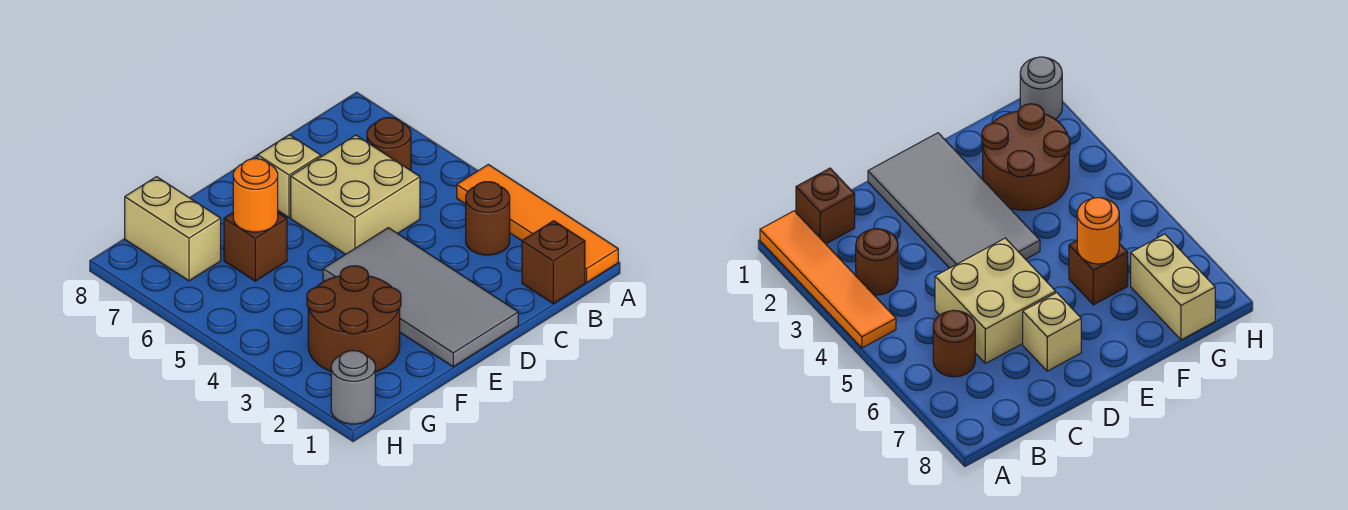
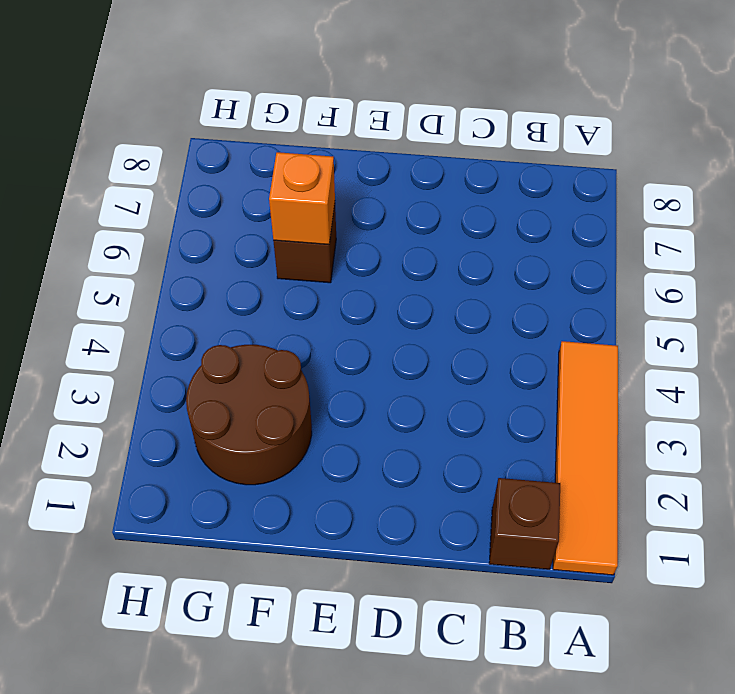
orange 1x1 brick [269,152,335,245] -> orange 1x1 round brick [233,159,278,232]
none -> brown 1x1 round brick [466,182,510,255]
none -> brown 1x1 round brick [367,118,411,170]
none -> tan 2x2 brick [291,135,420,254]

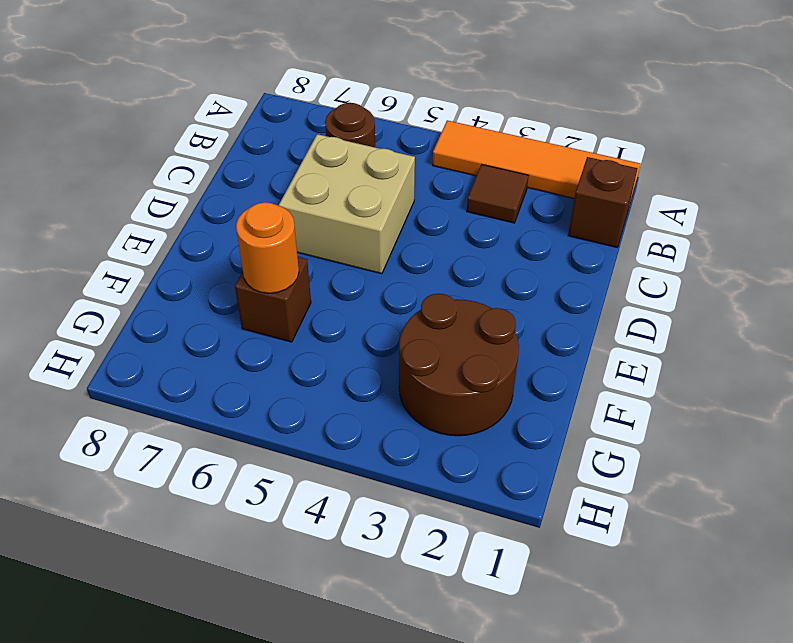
brown 1x1 tile [467,164,529,223] -> brown 1x1 round brick [466,182,510,255]
none -> grey 2x4 tile [323,228,518,367]
none -> tan 1x1 brick [258,135,321,218]
none -> tan 1x2 brick [125,177,221,281]

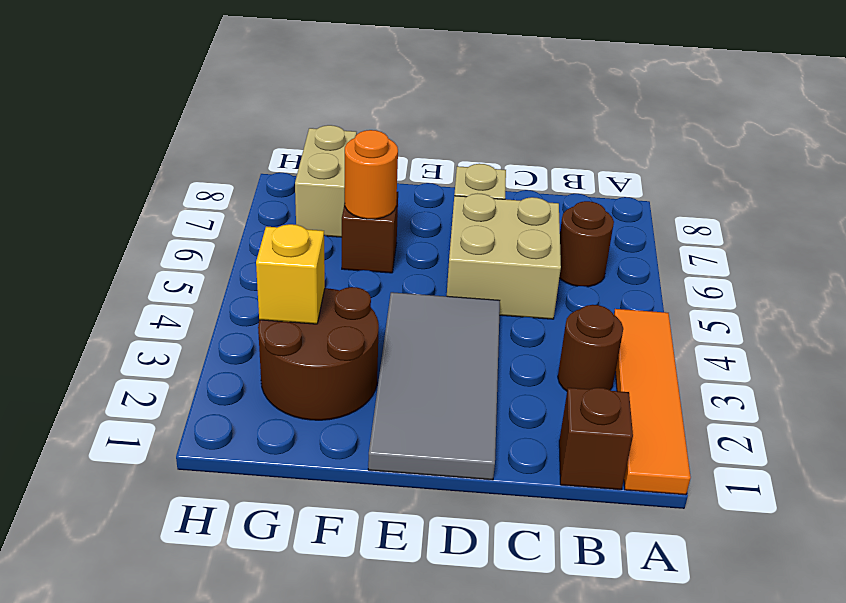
yellow 1x1 brick [256,224,325,324] -> none
none -> grey 1x1 round brick [331,351,375,424]

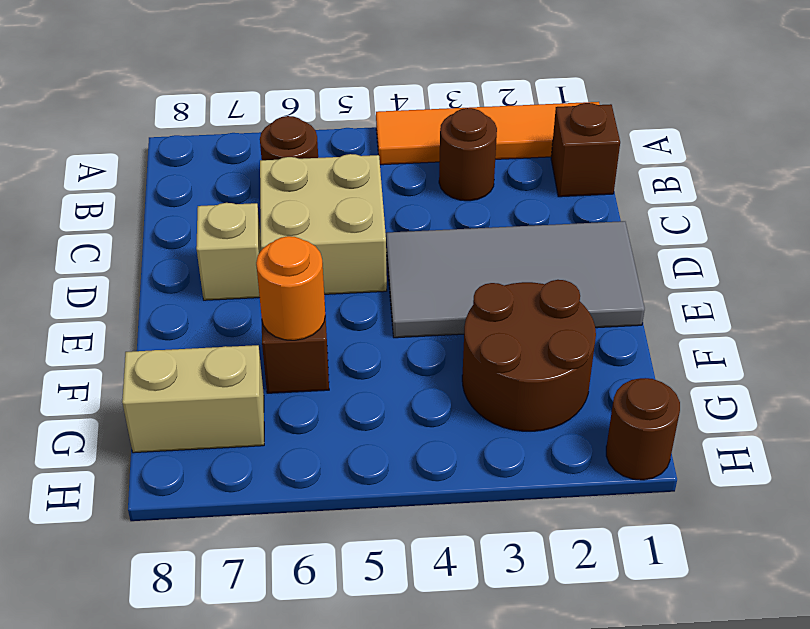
brown 1x1 round brick [606,378,680,480] -> grey 1x1 round brick [331,351,375,424]

